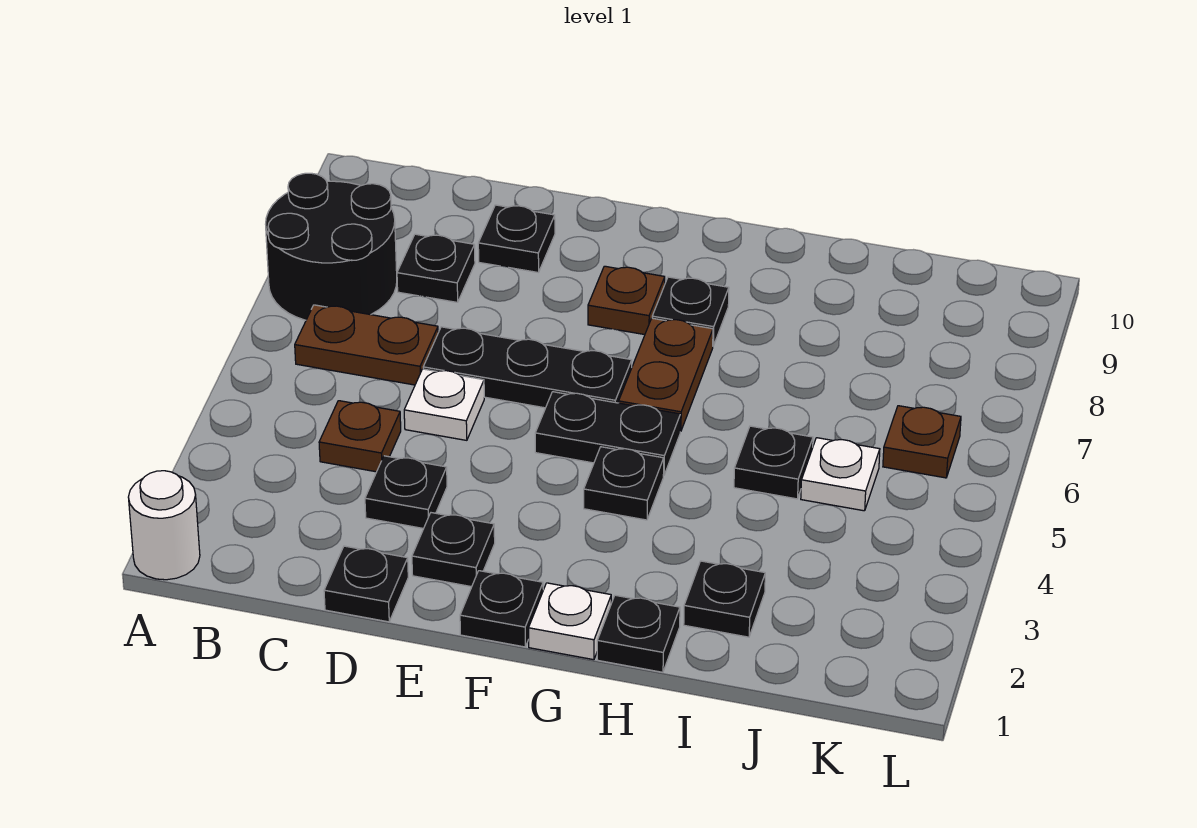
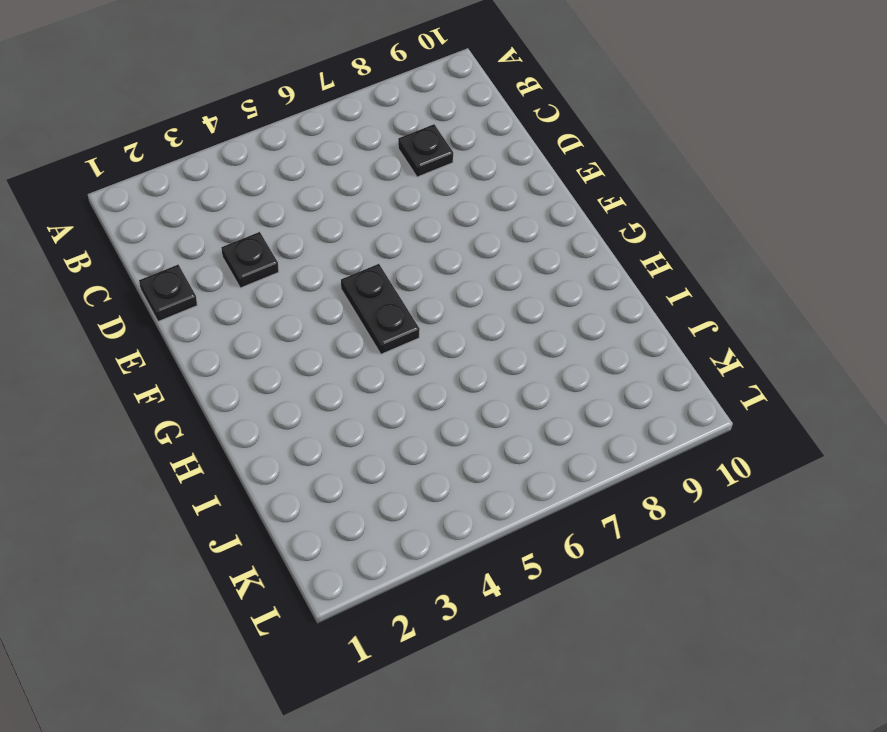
none -> white 1x1 round brick [128,471,200,580]
none -> black 2x2 round brick [266,173,397,320]
none -> brown 1x2 plate [295,305,438,385]

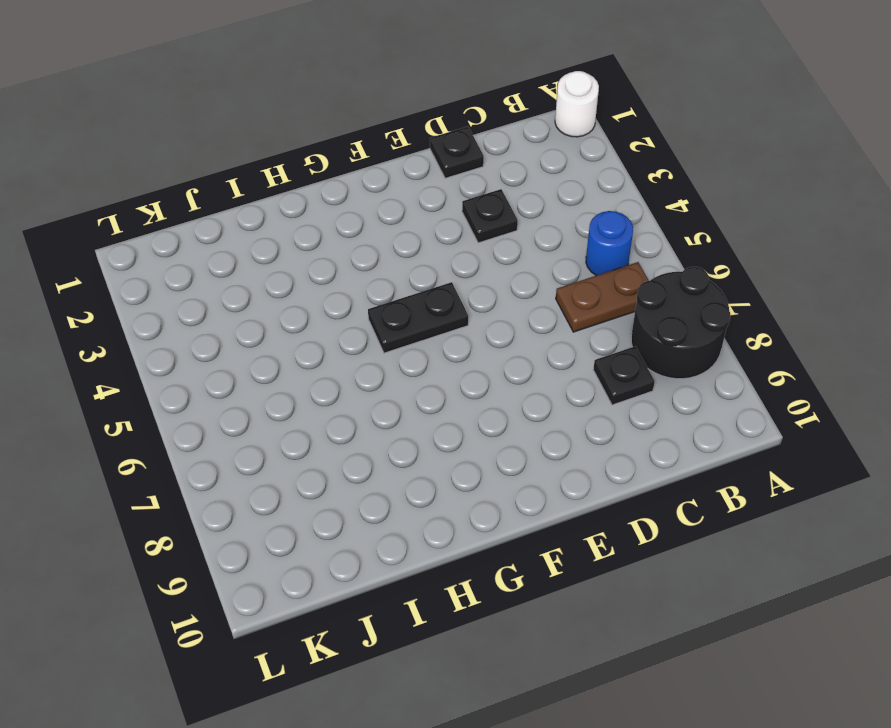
blue 1x1 round brick [586,211,633,276] -> none
none -> brown 1x1 plate [319,401,401,472]
none -> white 1x1 plate [404,369,484,440]
none -> black 1x3 plate [423,327,632,408]

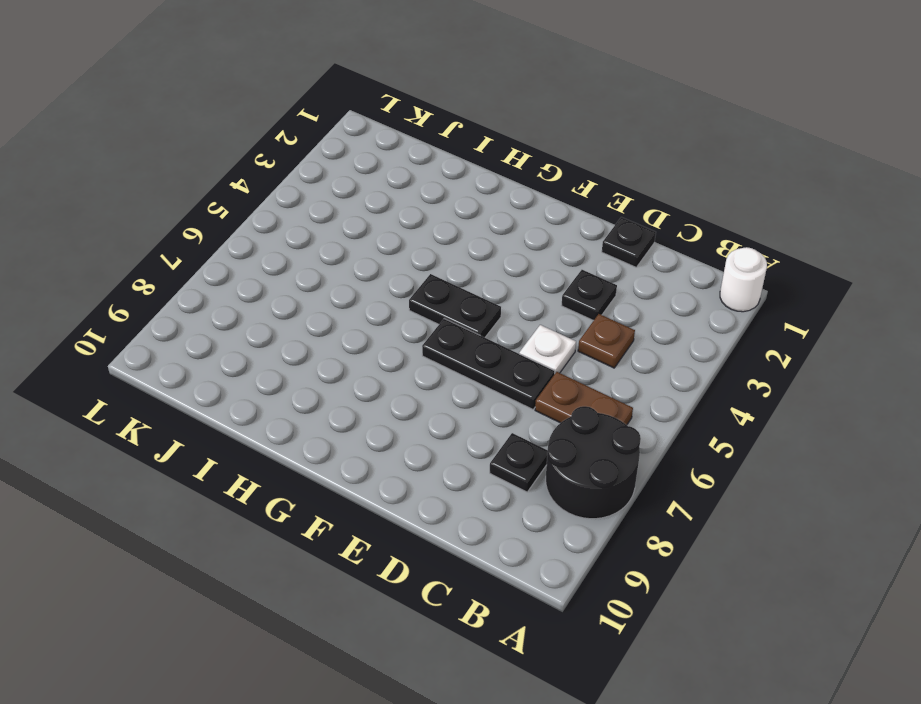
none -> black 1x1 plate [478,205,555,272]
none -> black 1x1 plate [412,513,495,587]
none -> black 1x1 plate [460,571,543,647]

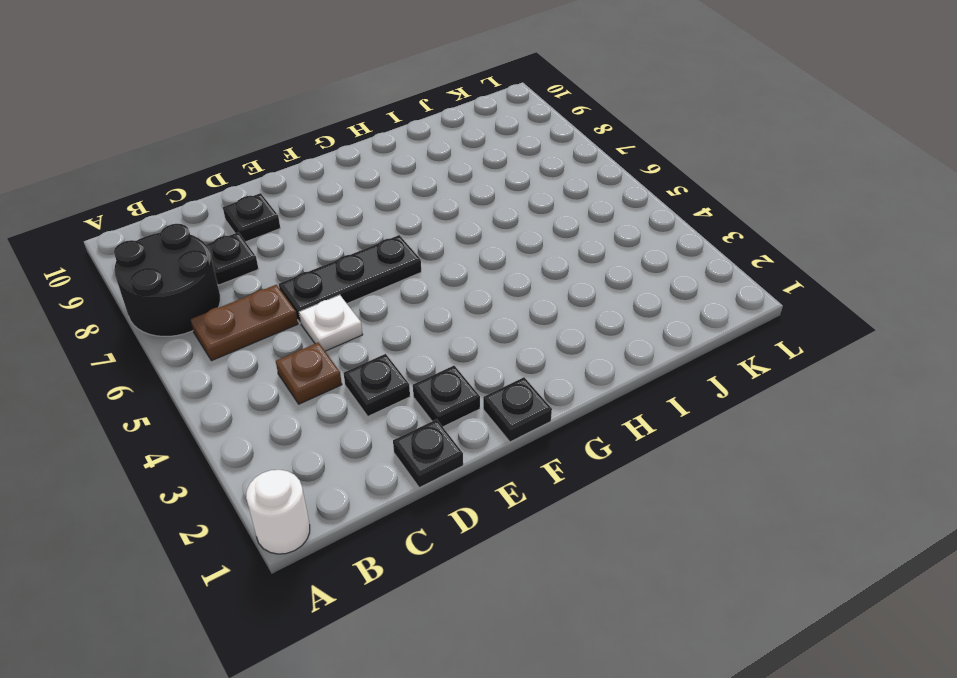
none -> black 1x2 plate [535,392,680,475]
none -> brown 1x1 plate [588,266,665,335]
none -> white 1x1 plate [529,583,611,660]

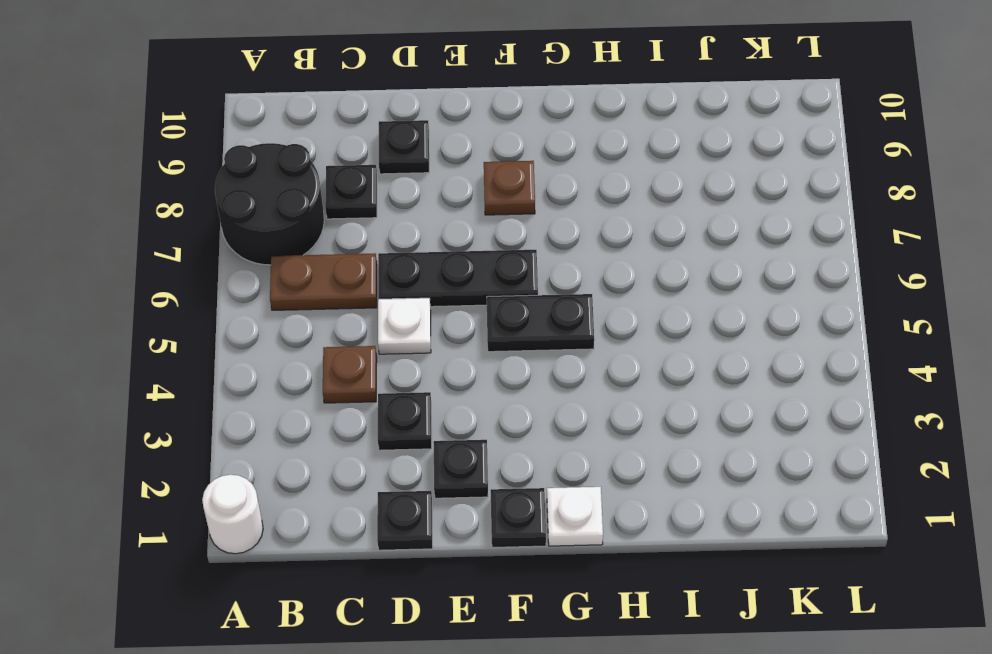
none -> black 1x1 plate [584,447,664,520]
none -> brown 1x2 plate [619,318,713,432]
none -> black 1x1 plate [652,277,729,346]

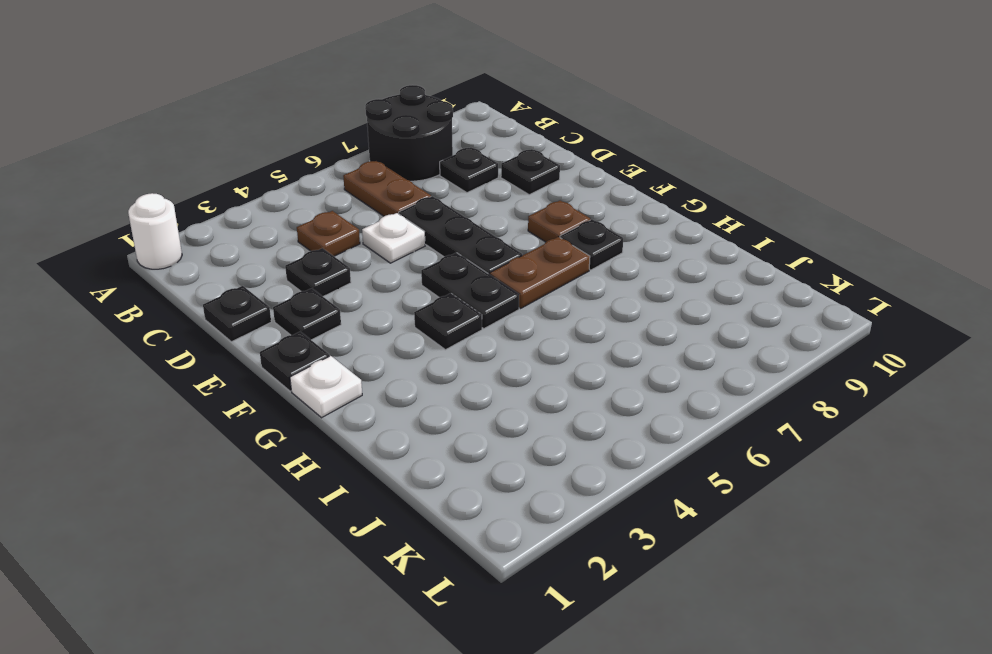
none -> black 1x1 plate [597,595,680,672]
none -> black 1x1 plate [684,561,765,637]
none -> black 1x1 plate [734,426,813,499]

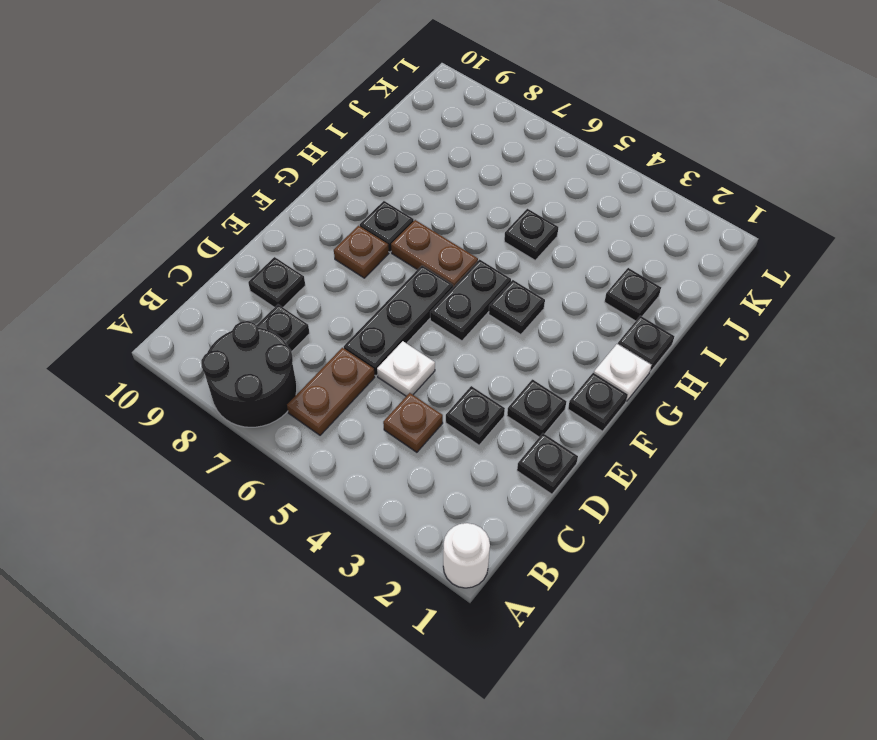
none -> white 1x1 plate [801,438,880,511]
none -> brown 1x1 plate [883,406,961,478]

